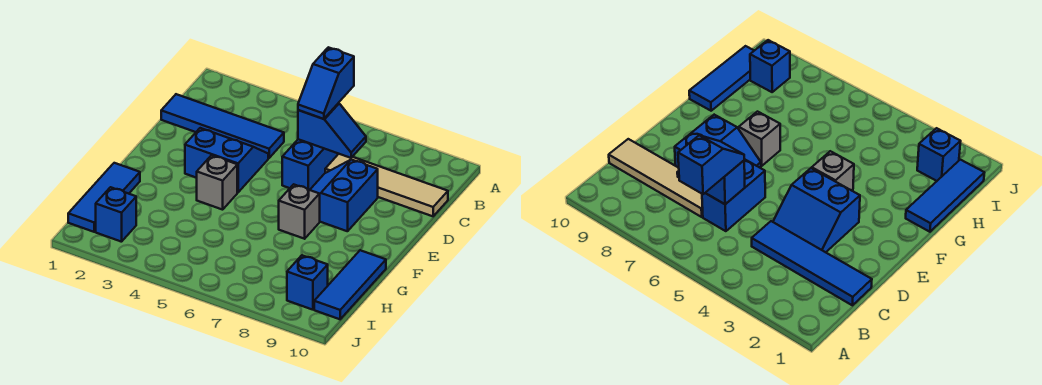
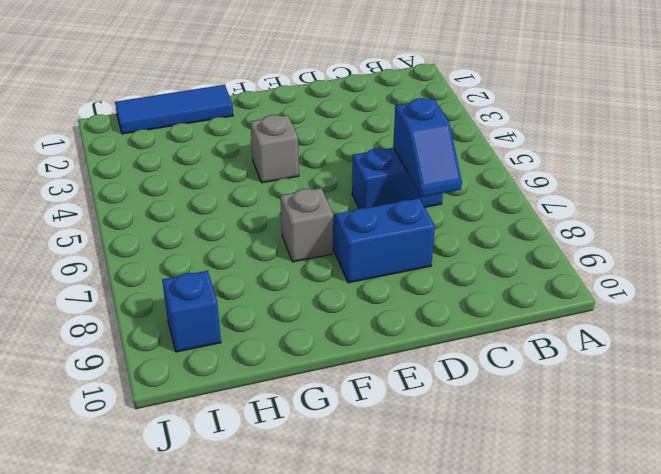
none -> blue 1x4 tile [161,94,284,158]
none -> tan 1x4 tile [325,154,448,216]
none -> blue 2x2 slope [185,128,268,192]

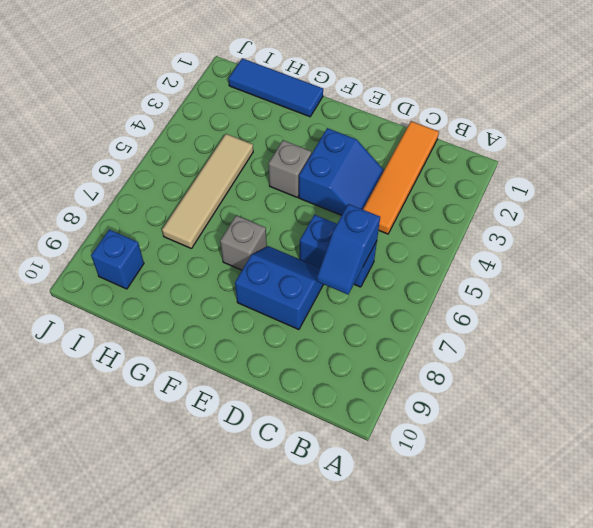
orange 1x4 tile [363,121,439,234] -> blue 1x4 tile [161,94,284,158]
tan 1x4 tile [162,134,253,249] -> tan 1x4 tile moved to [325,154,448,216]
none -> blue 1x3 tile [314,250,386,319]
none -> blue 1x1 brick [96,187,136,242]
none -> blue 1x2 slope [298,47,354,119]

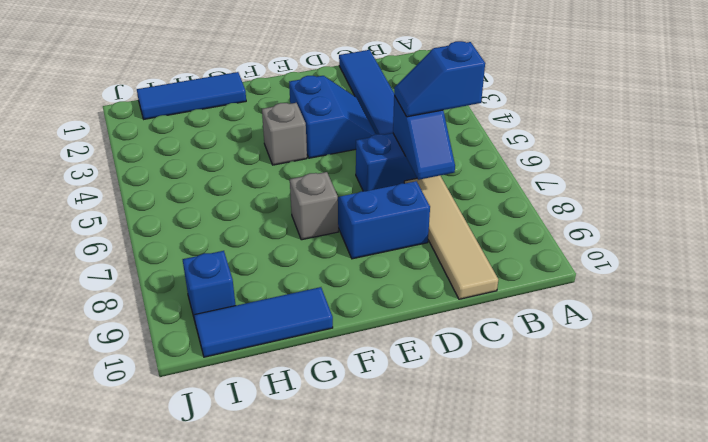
none -> blue 1x1 brick [96,187,136,242]

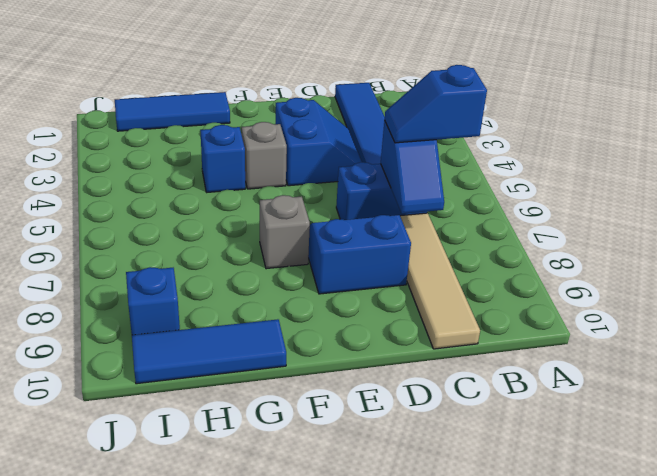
blue 1x1 brick [200,125,245,192] -> blue 1x1 brick moved to [96,187,136,242]

